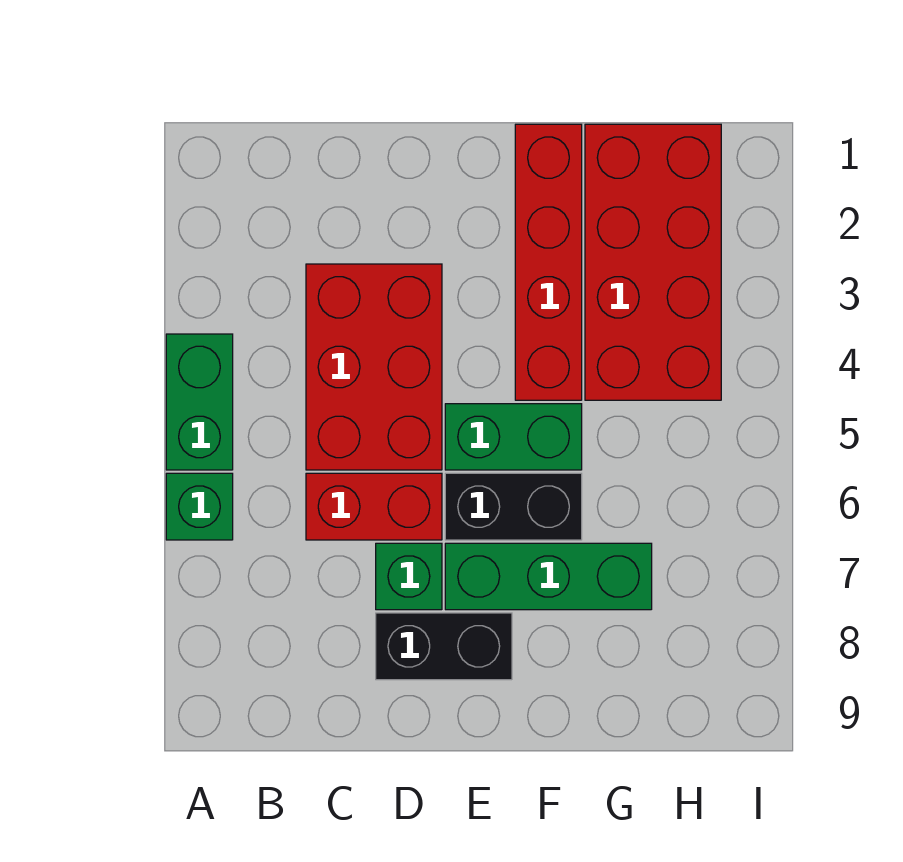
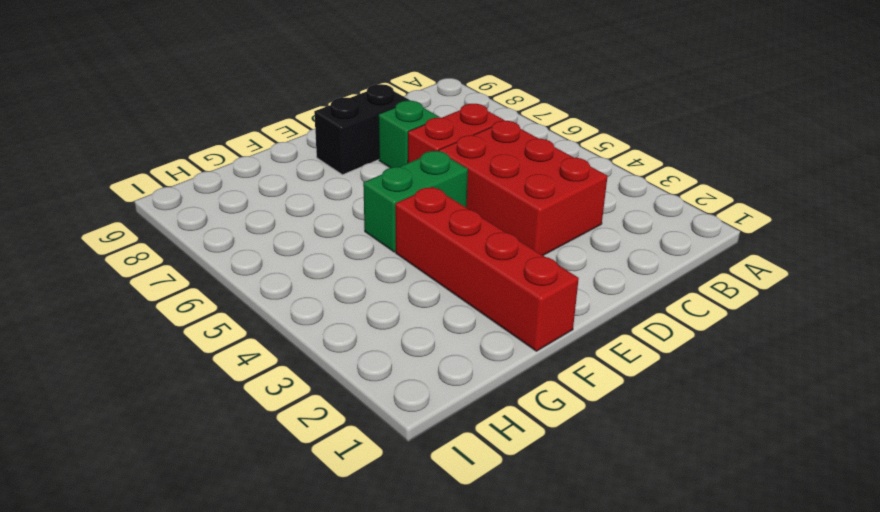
none -> green 1x2 brick [166,334,233,470]
none -> green 1x1 brick [166,473,233,540]

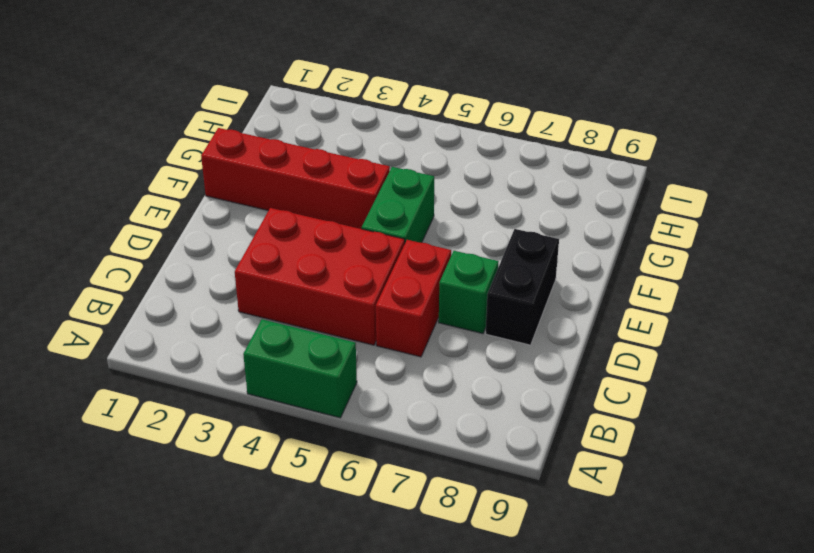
none -> green 1x1 brick [166,473,233,540]
none -> black 1x2 brick [445,473,582,540]

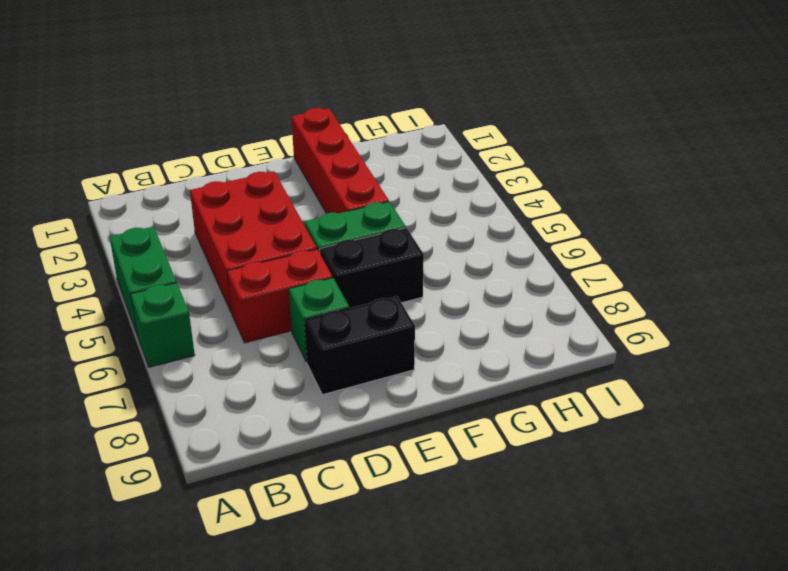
none -> green 1x3 brick [445,543,652,610]
none -> red 2x4 brick [585,124,721,400]

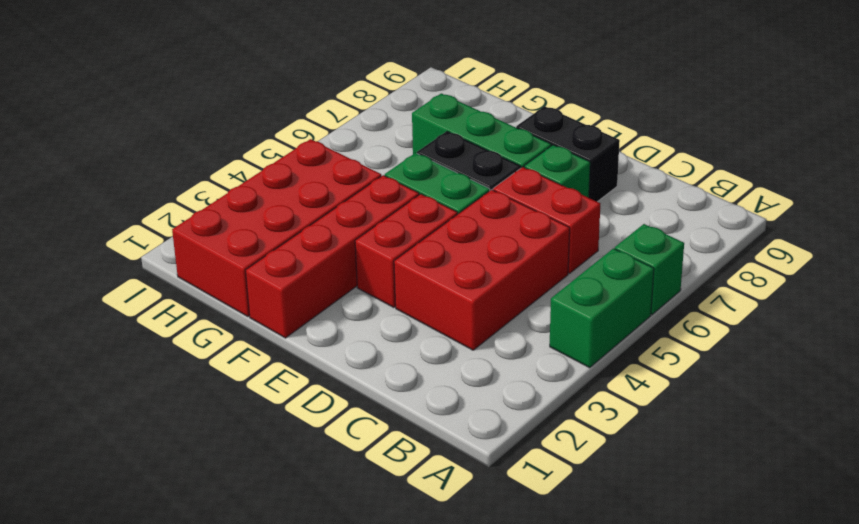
red 1x2 brick [355,194,458,307] -> none

